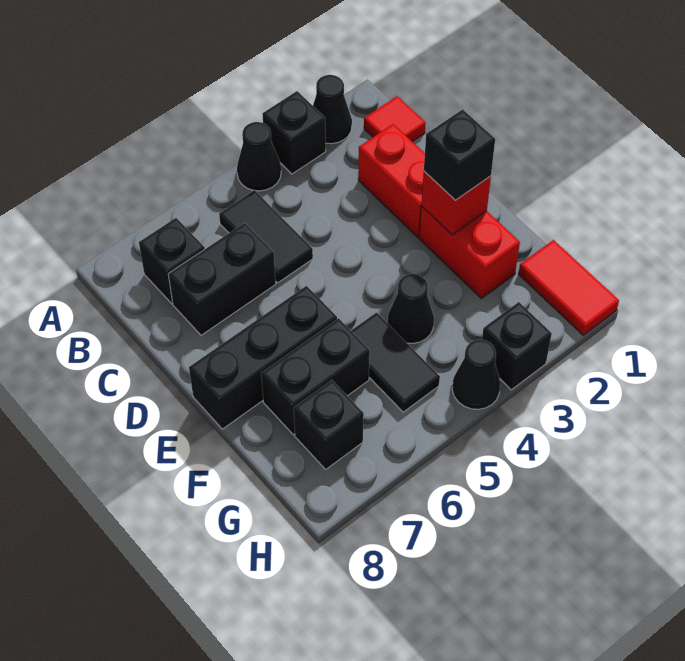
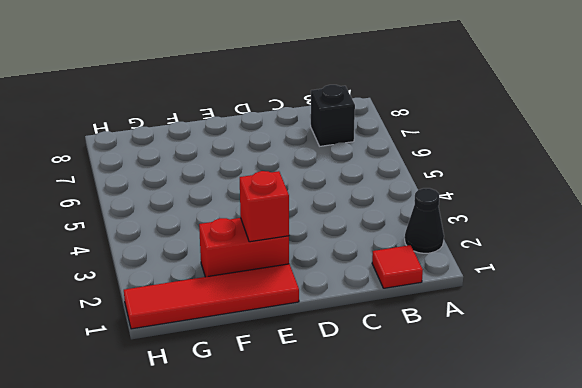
red 1x4 tile [124,264,299,329] -> red 1x2 tile [518,240,619,335]
none -> black 1x1 brick [262,91,326,174]
none -> black 1x1 cone [237,122,281,191]
none -> black 1x2 tile [219,190,313,283]

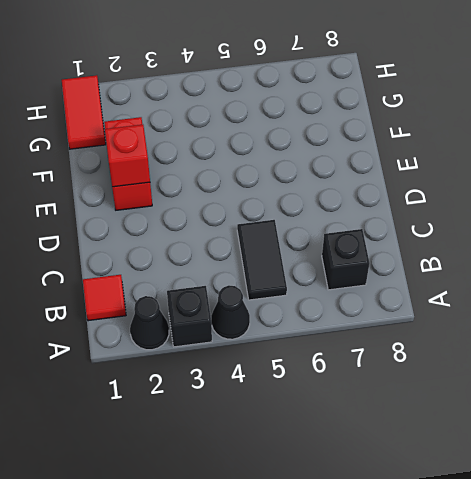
none -> red 1x2 brick [358,124,425,237]
none -> black 1x2 brick [168,223,276,335]
none -> black 1x3 brick [189,286,337,429]

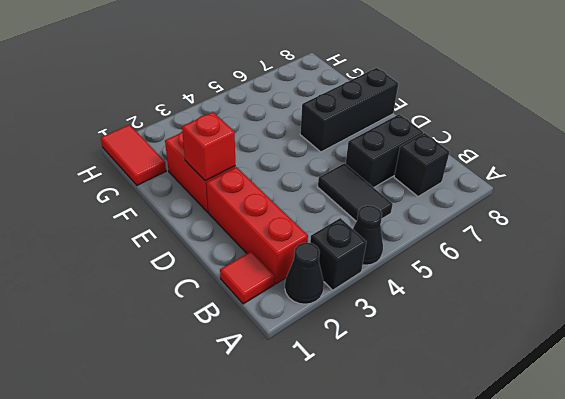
red 1x3 brick [206,167,308,284] -> red 1x2 brick [358,124,425,237]
none -> black 1x1 cone [388,274,434,343]
none -> black 1x2 tile [351,313,440,412]
none -> black 1x2 brick [261,318,370,435]

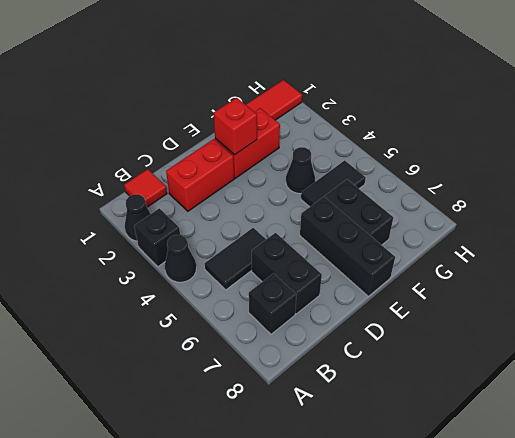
none -> black 1x1 brick [294,380,364,469]
none -> black 1x1 brick [482,302,552,390]
none -> black 1x1 cone [452,340,500,409]

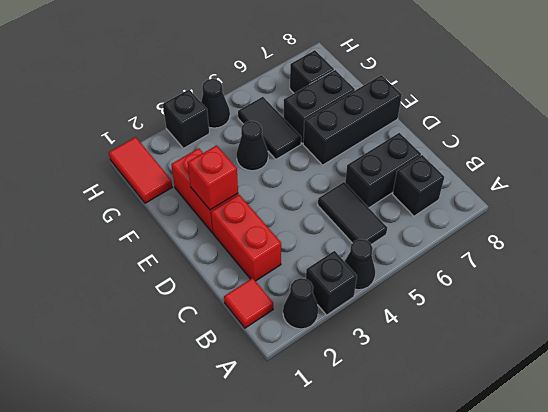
none -> black 1x1 brick [424,109,495,200]

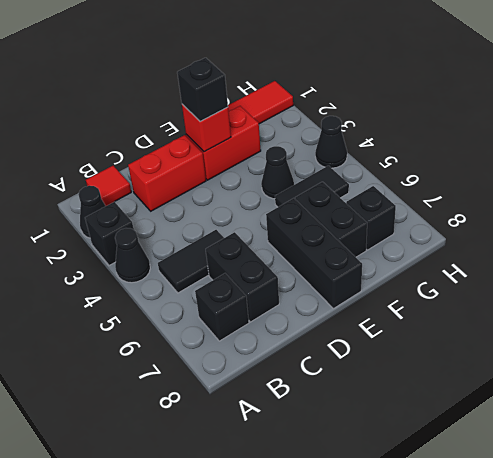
none -> black 1x1 brick [482,302,552,390]

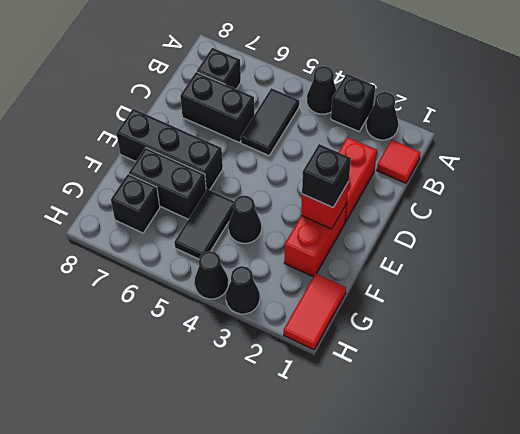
black 1x1 cone [226,266,260,314] -> black 1x1 brick [482,302,552,390]

